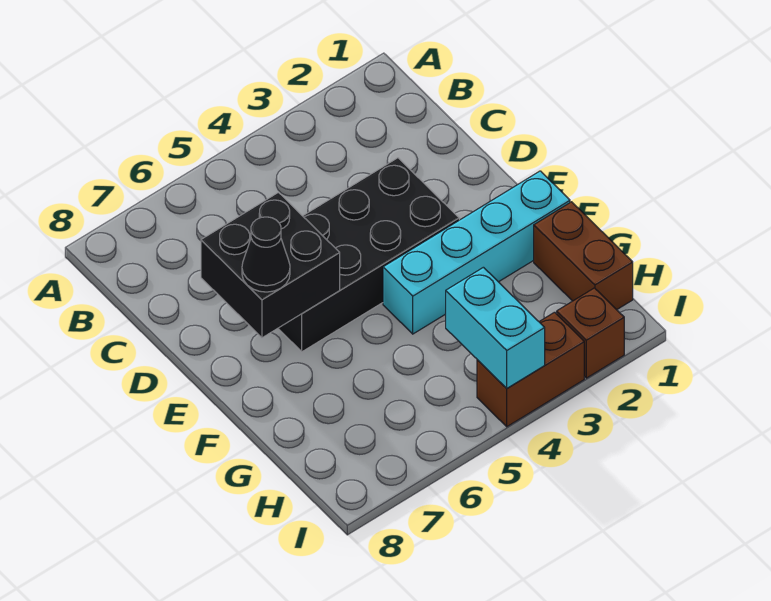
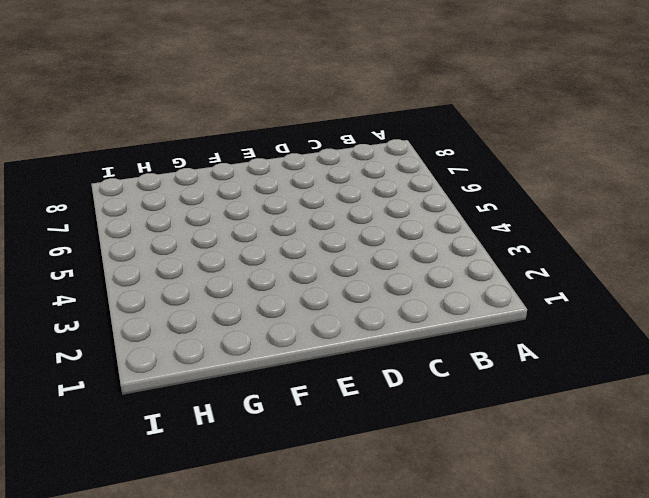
none -> black 2x4 brick [278,158,459,352]
none -> cyan 1x4 brick [383,171,570,334]

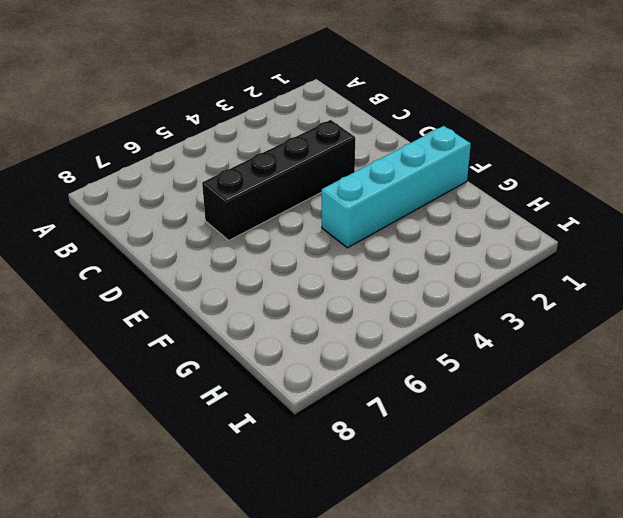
black 1x4 brick [202,120,355,240] -> black 2x4 brick [278,158,459,352]
none -> brown 1x2 brick [534,202,633,310]
none -> brown 1x1 brick [557,288,624,378]

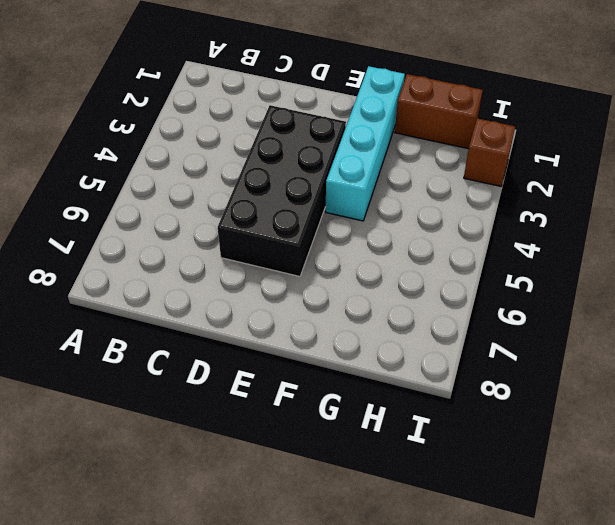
none -> brown 1x2 brick [477,312,584,427]
none -> black 2x2 brick [201,193,340,338]

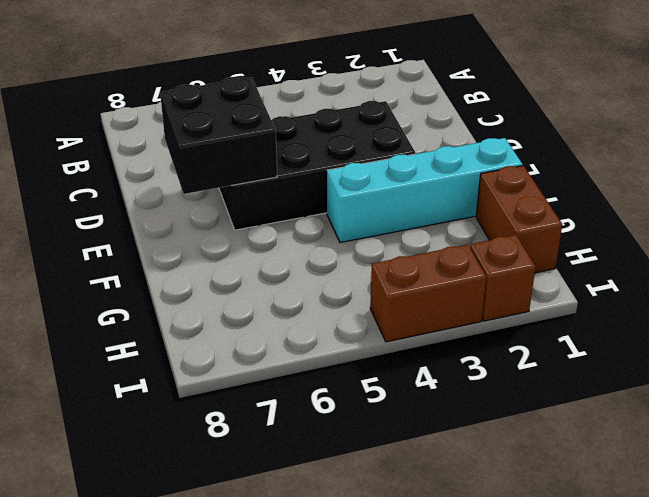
none -> cyan 1x2 brick [446,267,545,388]
none -> black 1x1 cone [242,217,290,292]

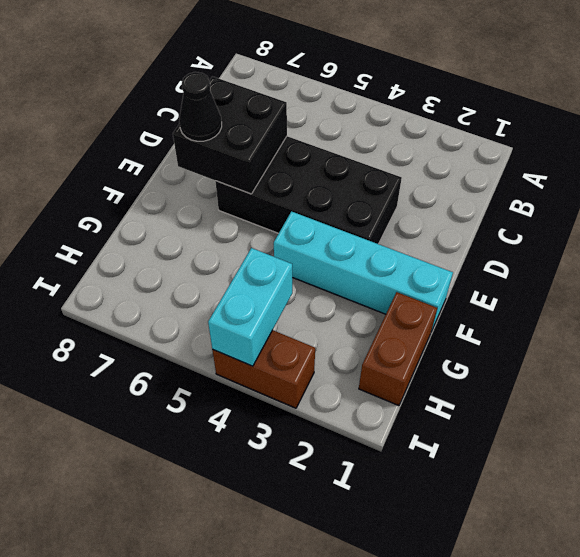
none -> brown 1x1 brick [557,288,624,378]

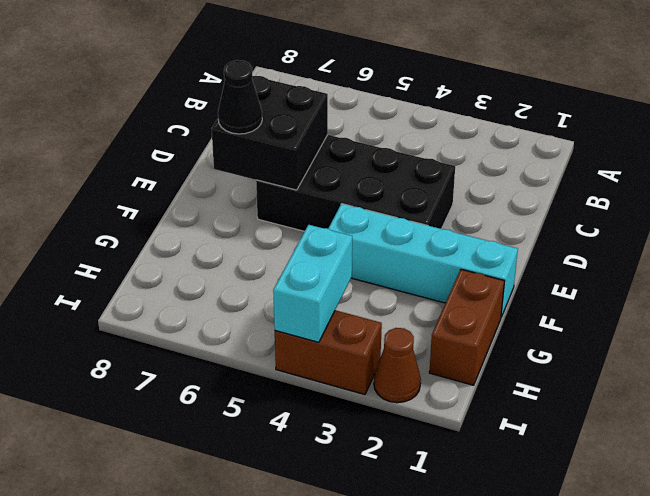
brown 1x1 cone [374,328,421,403] -> brown 1x1 brick [557,288,624,378]

